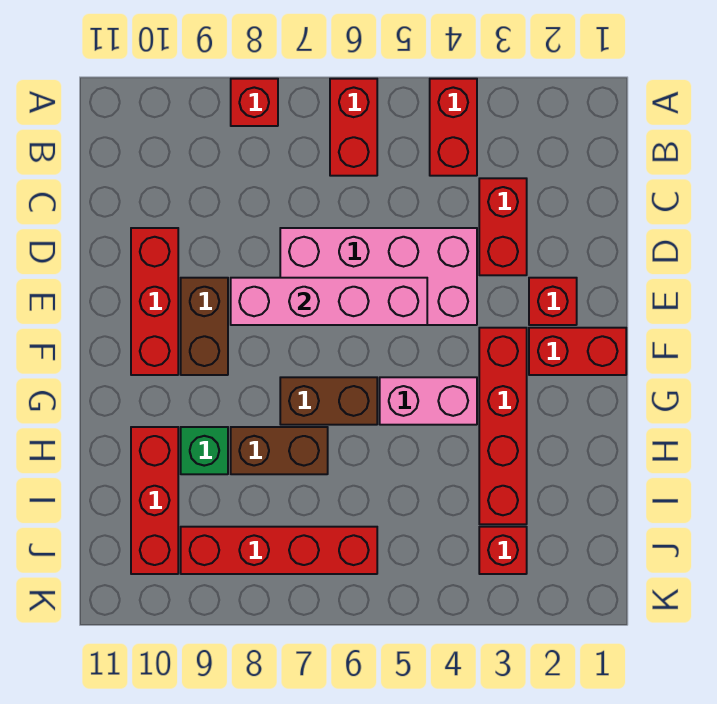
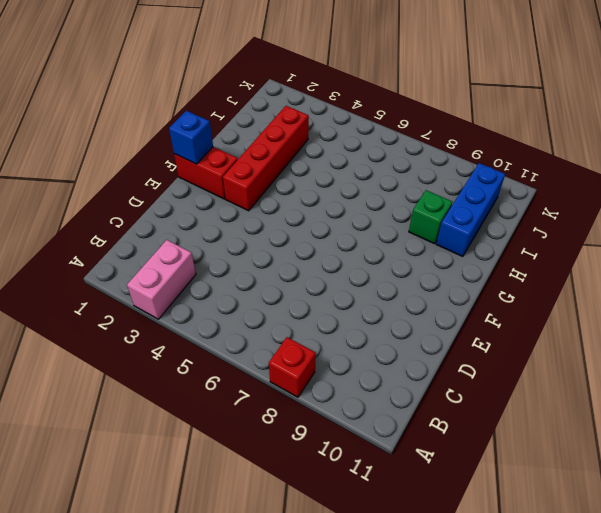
pink 1x2 brick [127,240,196,319] -> pink 1x2 brick turned to [380,377,477,425]
blue 1x1 brick [169,111,213,164] -> none
blue 1x3 brick [436,163,505,257] -> red 1x3 brick [131,427,178,574]
none -> red 1x2 brick [430,79,477,176]
none -> red 1x2 brick [330,79,377,176]
none -> red 1x2 brick [479,178,527,275]

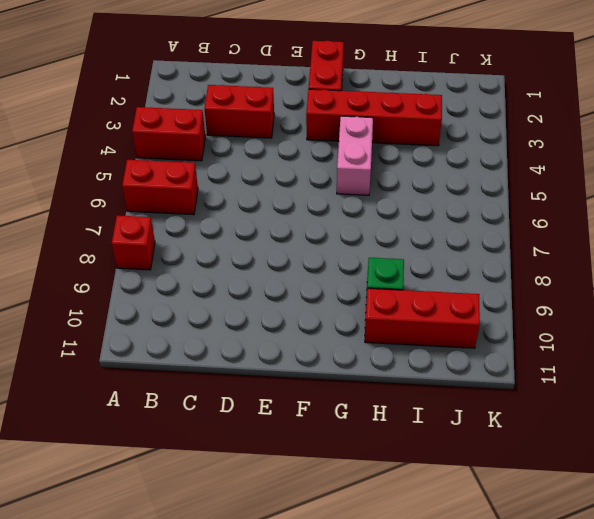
none -> pink 2x4 brick [280,228,477,325]
none -> red 1x3 brick [131,228,178,375]
none -> red 1x1 brick [529,278,577,325]

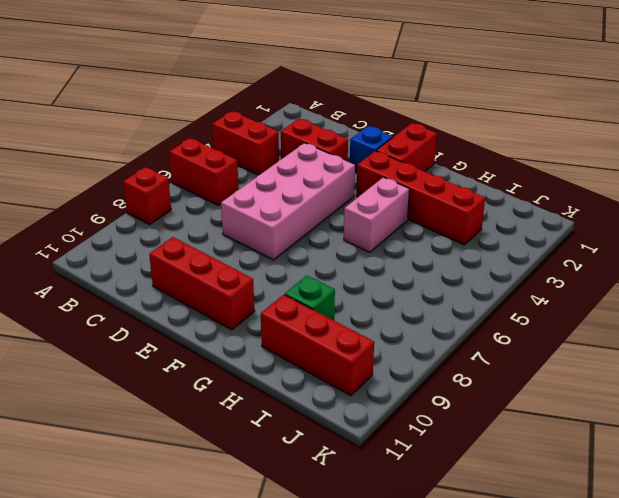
blue 1x1 brick [350,126,393,173] -> red 1x1 brick [529,278,577,325]
none -> brown 1x2 brick [181,278,228,375]
none -> brown 1x2 brick [280,377,377,425]
none -> brown 1x2 brick [231,427,328,474]

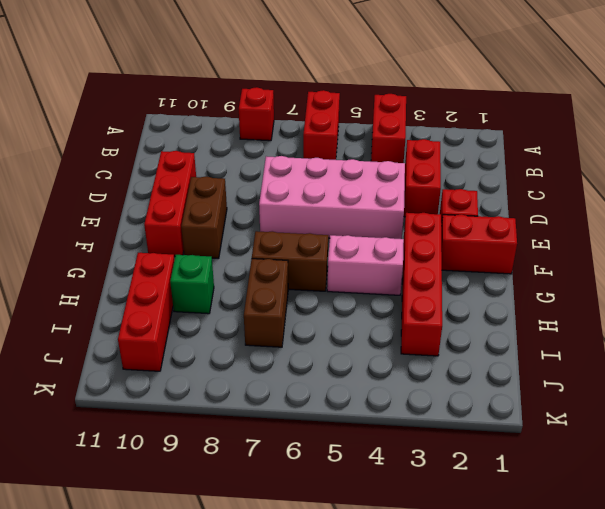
brown 1x2 brick [244,259,288,347] -> brown 1x2 brick turned to [231,427,328,474]
none -> red 1x1 brick [479,527,527,574]
none -> red 1x4 brick [181,527,377,574]
none -> pink 1x4 brick [231,278,427,325]

